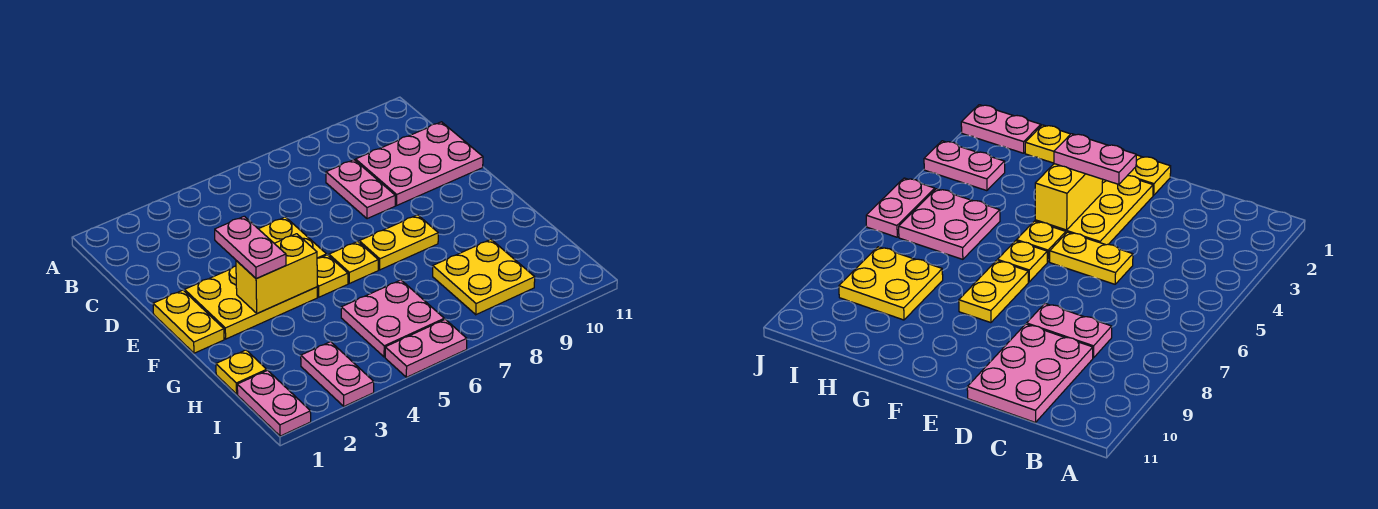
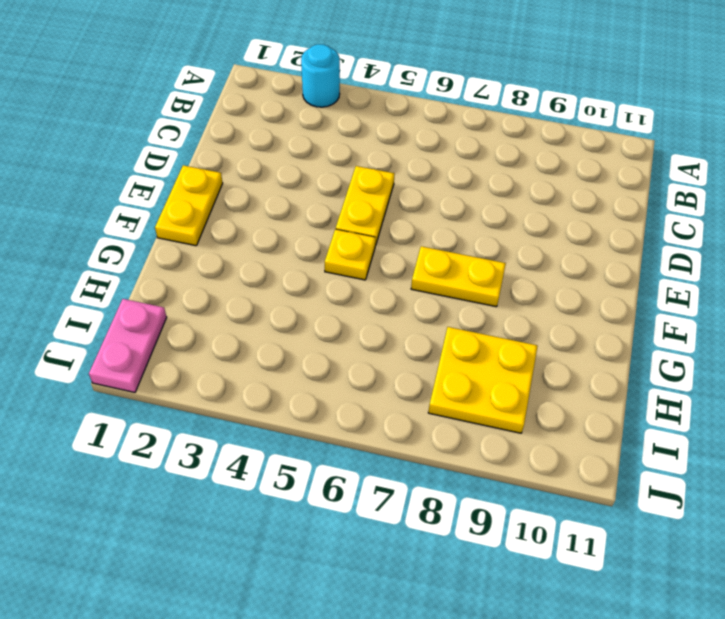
cyan 1x1 round brick [301,44,340,107] -> none
none -> pink 1x2 plate [326,160,395,219]
none -> pink 2x3 plate [356,122,483,205]
none -> yellow 2x3 plate [185,266,317,339]

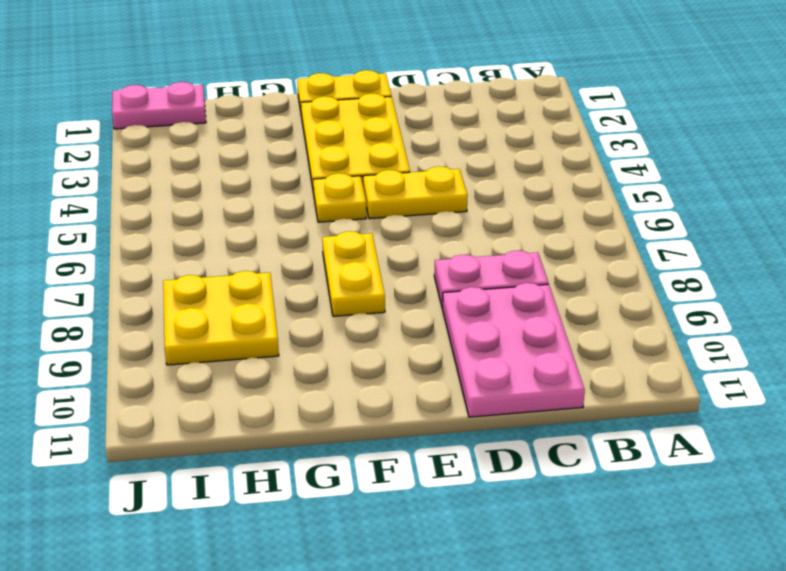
none -> yellow 1x1 plate [329,242,378,283]
none -> yellow 1x1 plate [216,350,267,394]
none -> pink 2x2 plate [341,280,444,357]

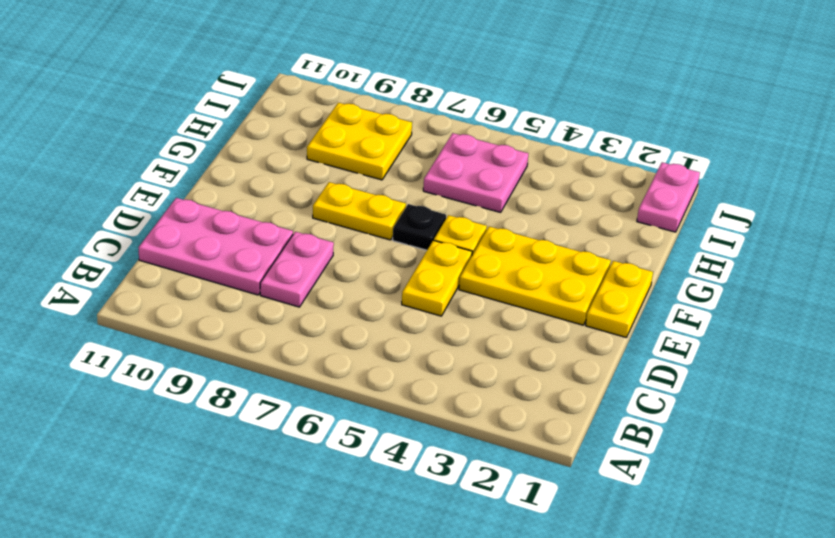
black 1x1 plate [393,204,446,250] -> yellow 1x1 plate [329,242,378,283]
none -> yellow 1x1 plate [216,350,267,394]
none -> pink 1x2 plate [301,342,374,406]
none -> pink 1x2 plate [385,319,467,377]

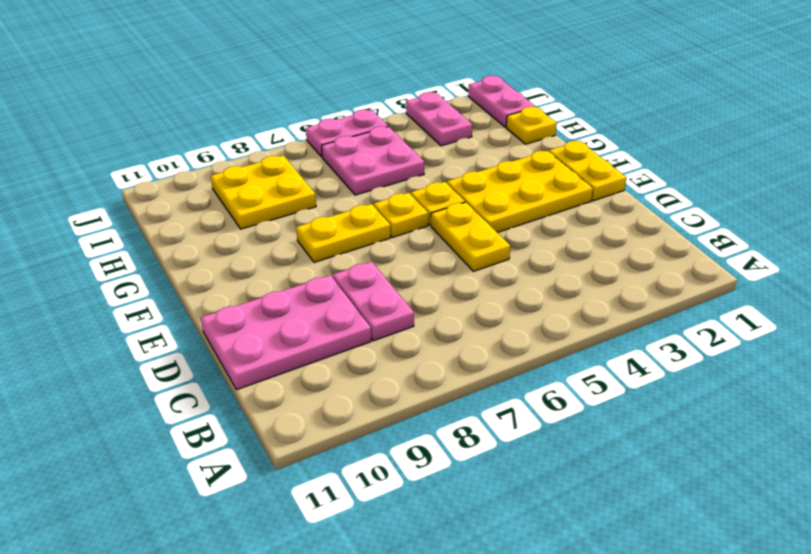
none -> yellow 1x2 brick [236,234,317,313]
none -> pink 1x2 plate [215,216,286,279]

